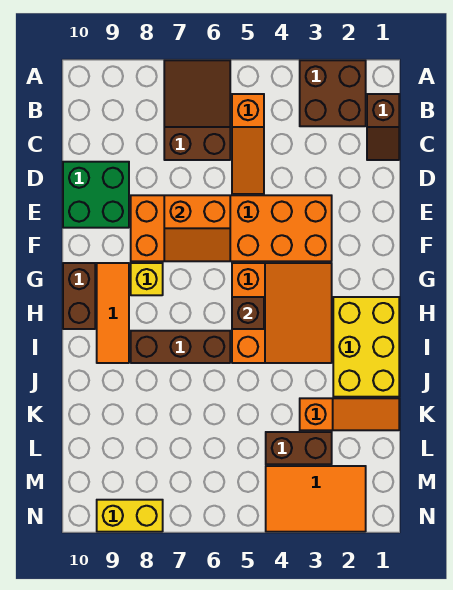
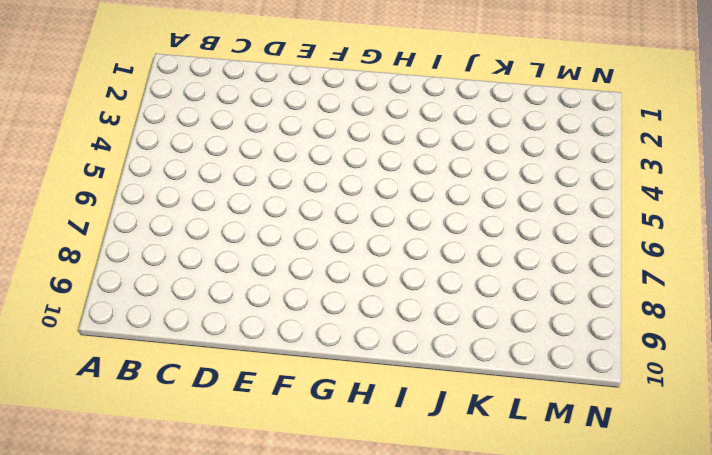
none -> brown 2x2 brick [300,60,366,126]
none -> brown 2x3 slope [164,60,230,160]
none -> brown 1x2 slope [367,94,399,160]

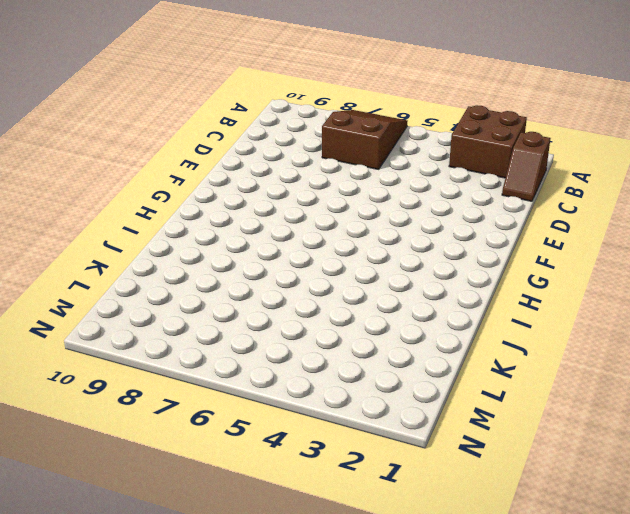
none -> orange 1x3 slope [232,94,264,194]
none -> green 2x2 brick [63,162,129,228]
none -> orange 2x6 brick [131,195,332,261]

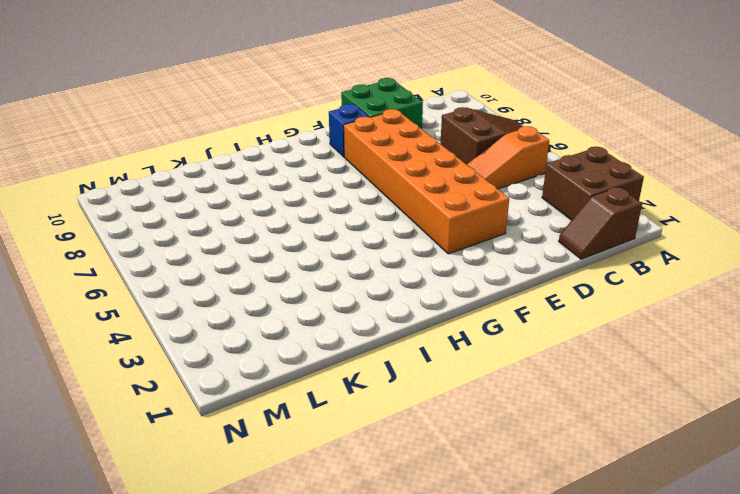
blue 1x1 brick [329,104,369,157] -> none
none -> orange 3x3 slope [232,263,332,363]
none -> yellow 1x1 brick [131,263,163,295]
none -> orange 1x3 tile [97,263,129,363]

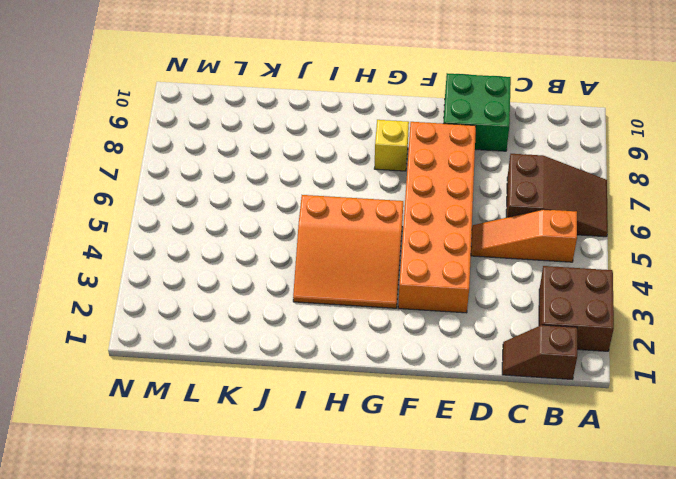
none -> orange 1x3 tile [97,263,129,363]
none -> brown 1x2 brick [63,263,95,329]
none -> yellow 2x3 brick [333,297,399,397]

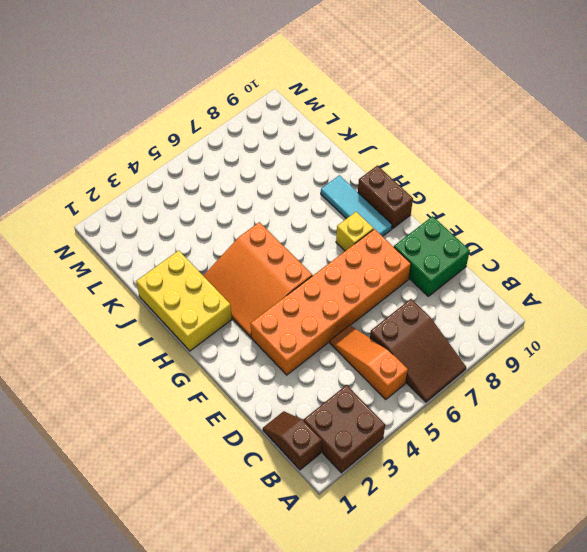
cyan 1x3 tile [321,175,392,236] -> orange 1x3 tile [97,263,129,363]
none -> brown 1x3 brick [131,331,230,363]
none -> orange 1x3 slope [300,398,399,430]
none -> brown 1x2 brick [266,432,332,464]

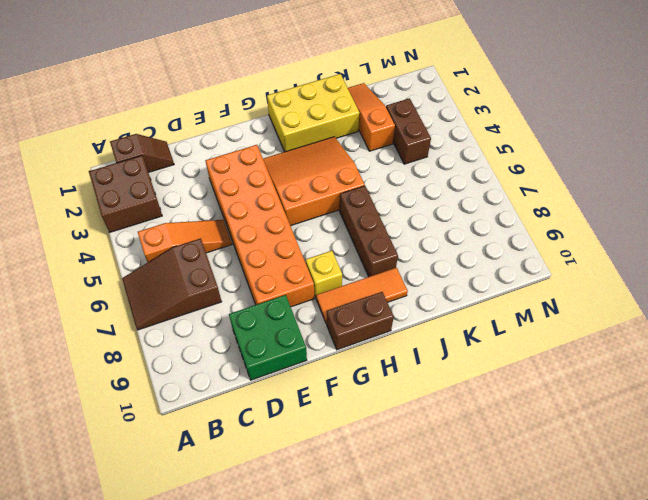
none -> orange 2x3 tile [266,466,366,532]
none -> yellow 1x2 brick [97,500,163,532]
none -> orange 2x2 slope [164,195,230,261]

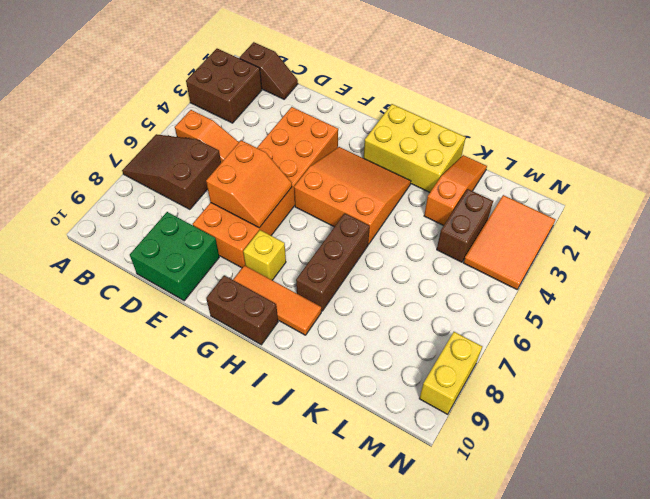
none -> brown 1x1 brick [232,297,264,329]

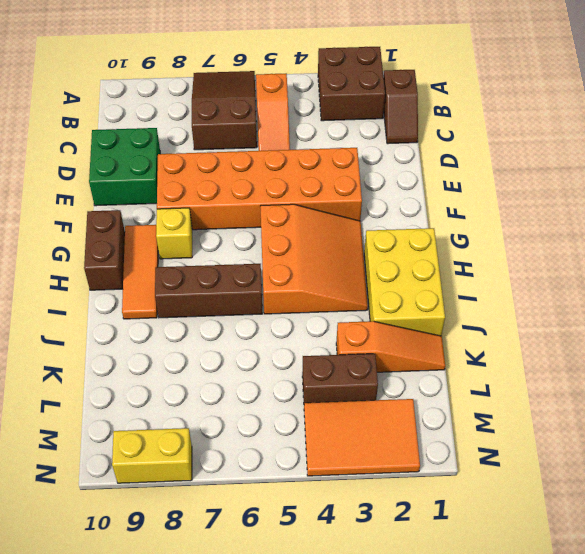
none -> orange 2x2 slope [164,195,230,261]
none -> brown 1x1 brick [232,297,264,329]

